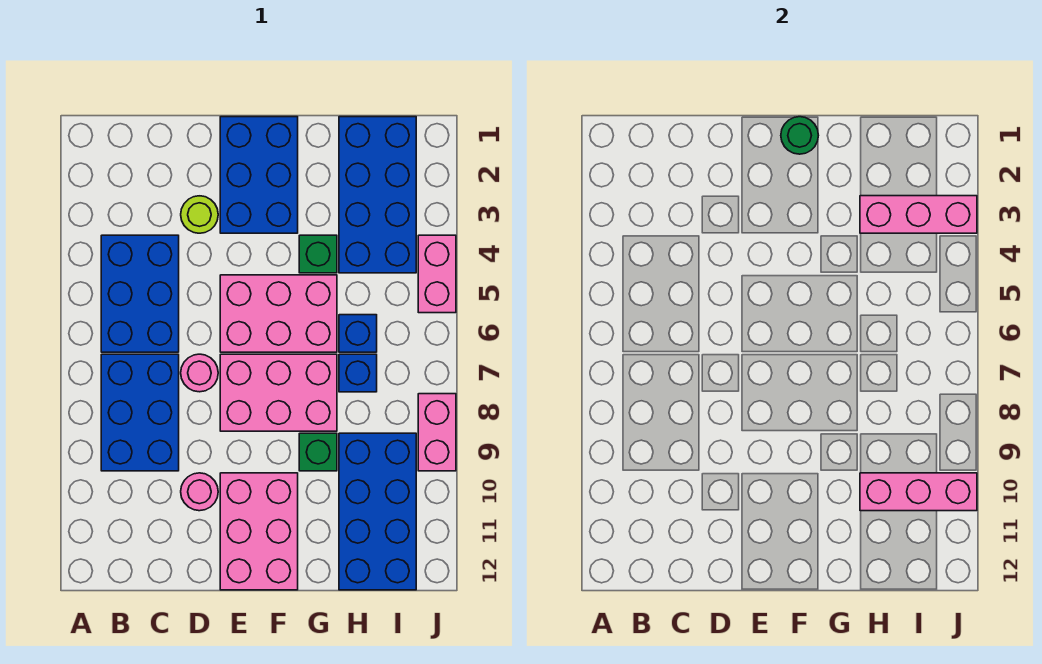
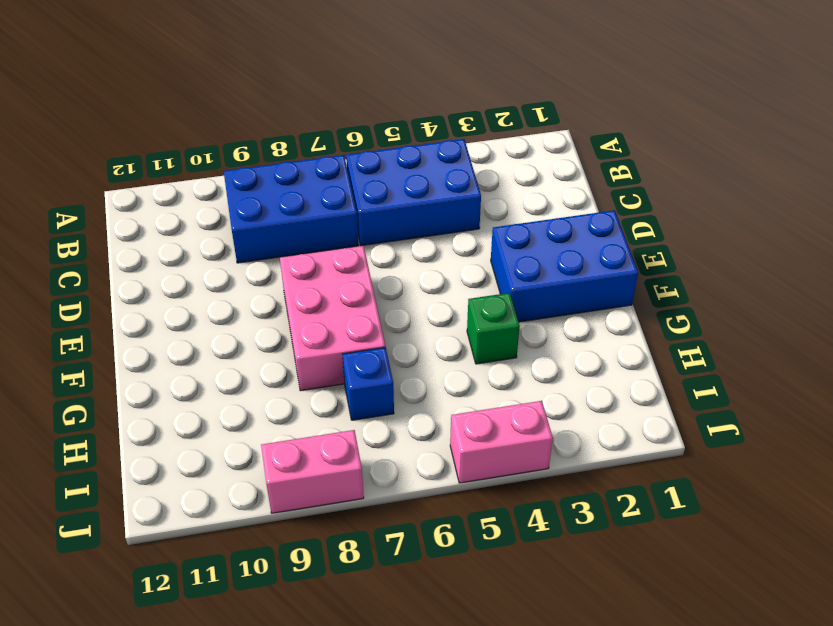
none -> lime 1x1 round brick [181,196,218,233]
none -> pink 1x1 round brick [181,354,218,392]
none -> pink 1x1 round brick [181,473,218,511]

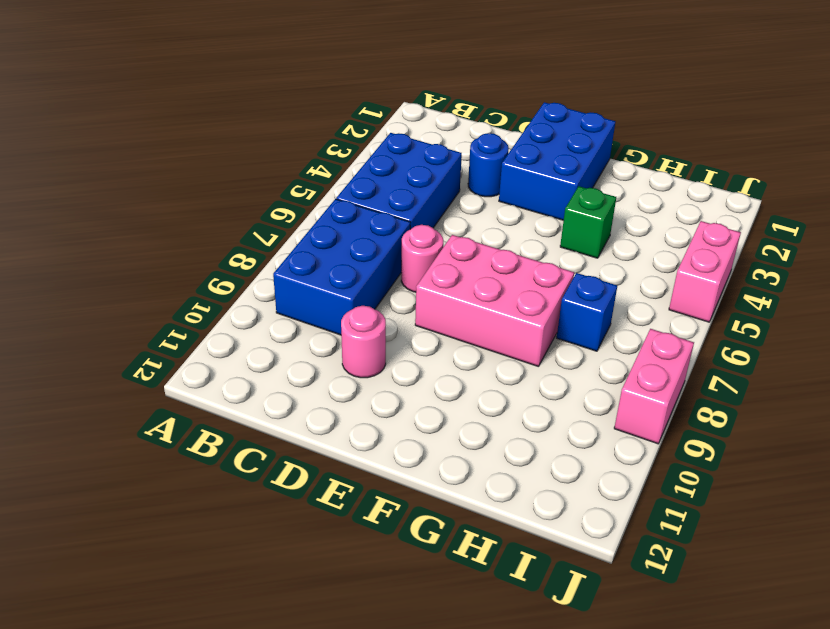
blue 1x1 round brick [468,133,509,197] -> lime 1x1 round brick [181,196,218,233]
none -> pink 2x3 brick [220,275,337,352]
none -> pink 2x3 brick [220,473,298,590]
none -> green 1x1 brick [299,433,337,471]

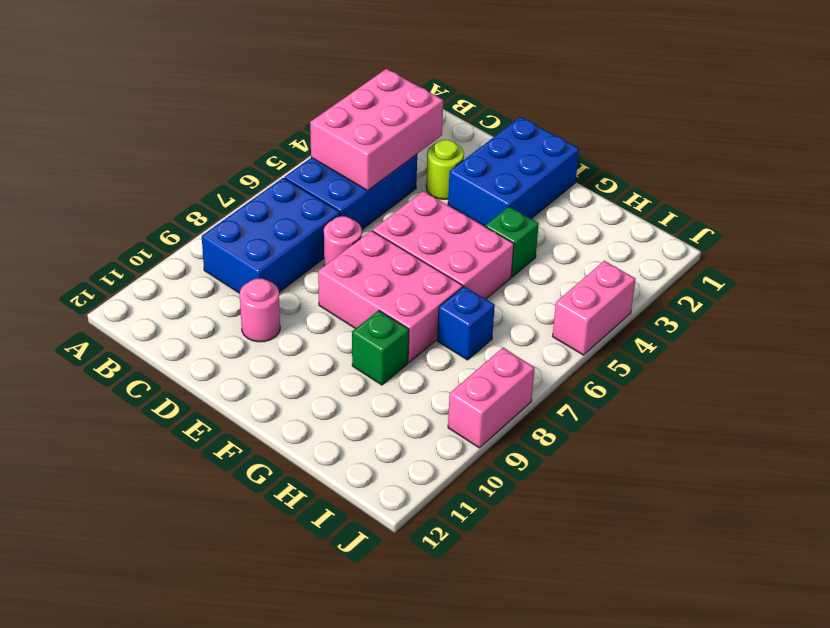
pink 2x3 brick [310,69,443,191] -> pink 2x3 brick moved to [220,473,298,590]
none -> blue 2x4 brick [339,117,416,273]
none -> blue 1x1 brick [339,315,377,352]
none -> blue 2x4 brick [339,433,416,590]

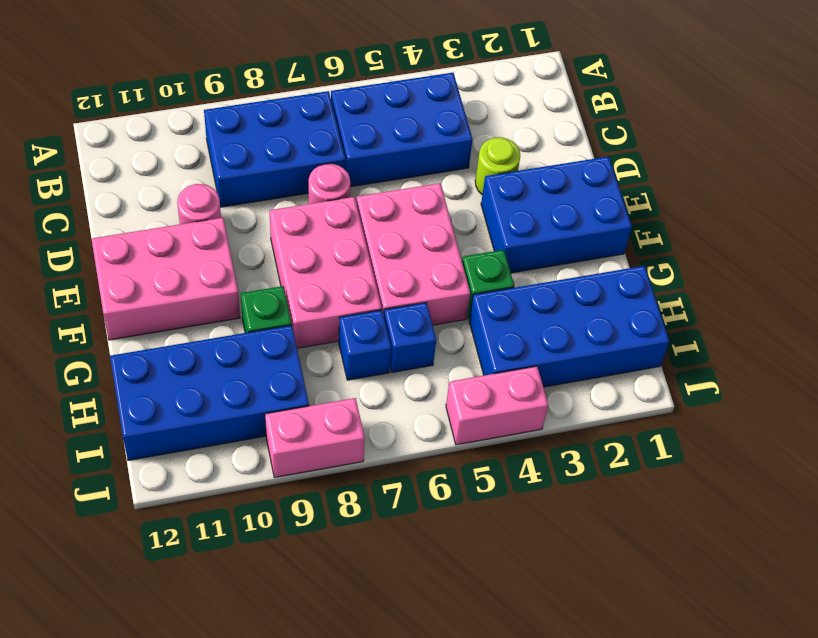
none -> green 1x1 round brick [781,117,818,154]
none -> pink 1x3 brick [860,196,977,233]
none -> pink 1x3 brick [860,473,977,511]

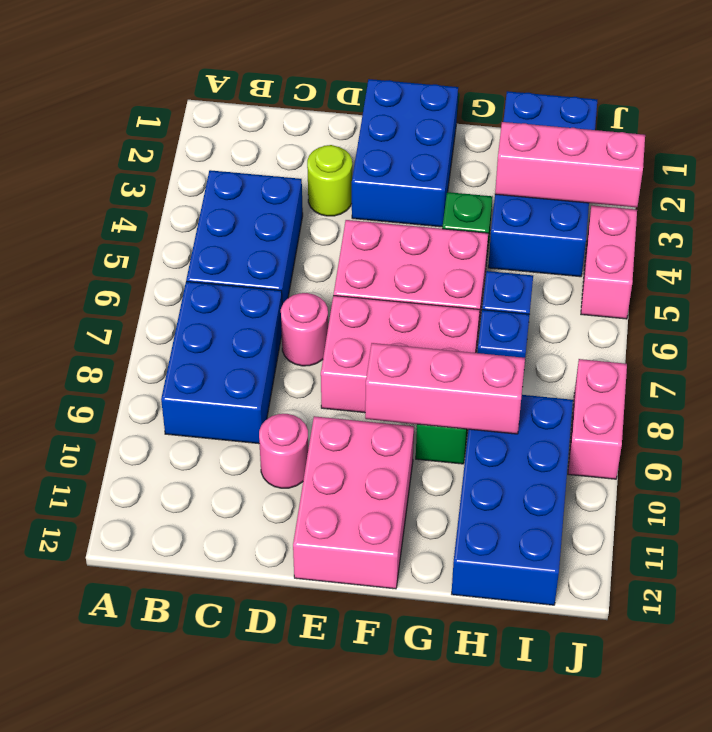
pink 1x3 brick [365,343,525,434] -> pink 1x3 brick moved to [860,473,977,511]
none -> green 1x1 round brick [781,117,818,154]

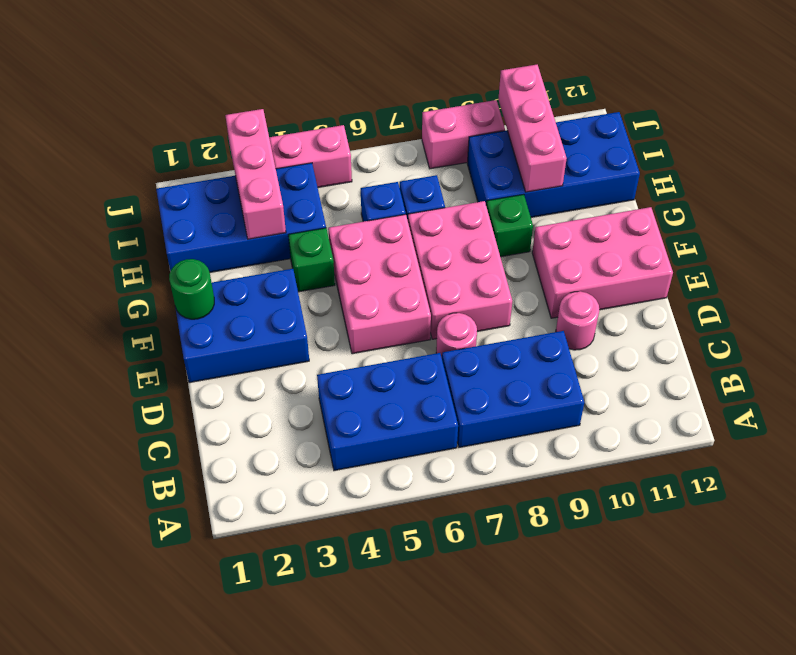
none -> lime 1x1 round brick [181,196,218,233]

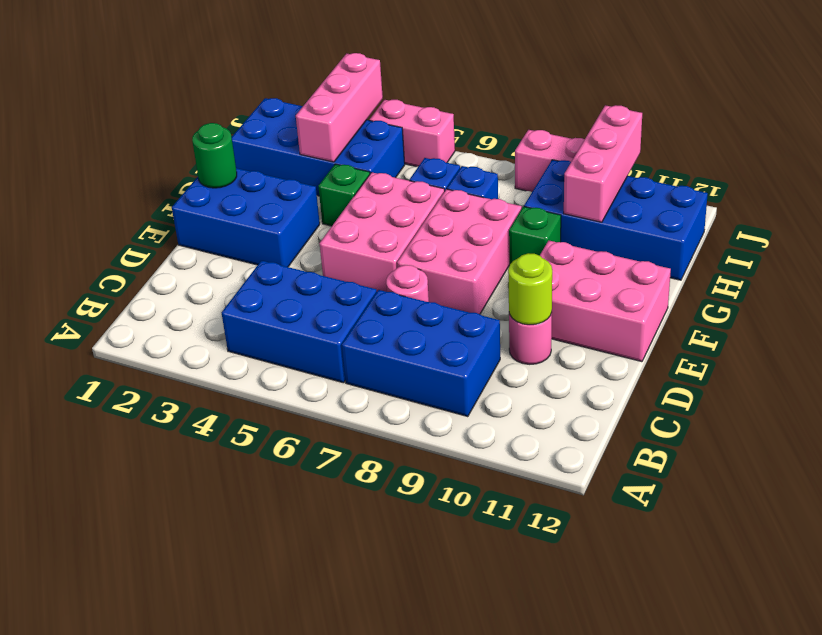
lime 1x1 round brick [508,253,552,325] -> lime 1x1 round brick moved to [181,196,218,233]

